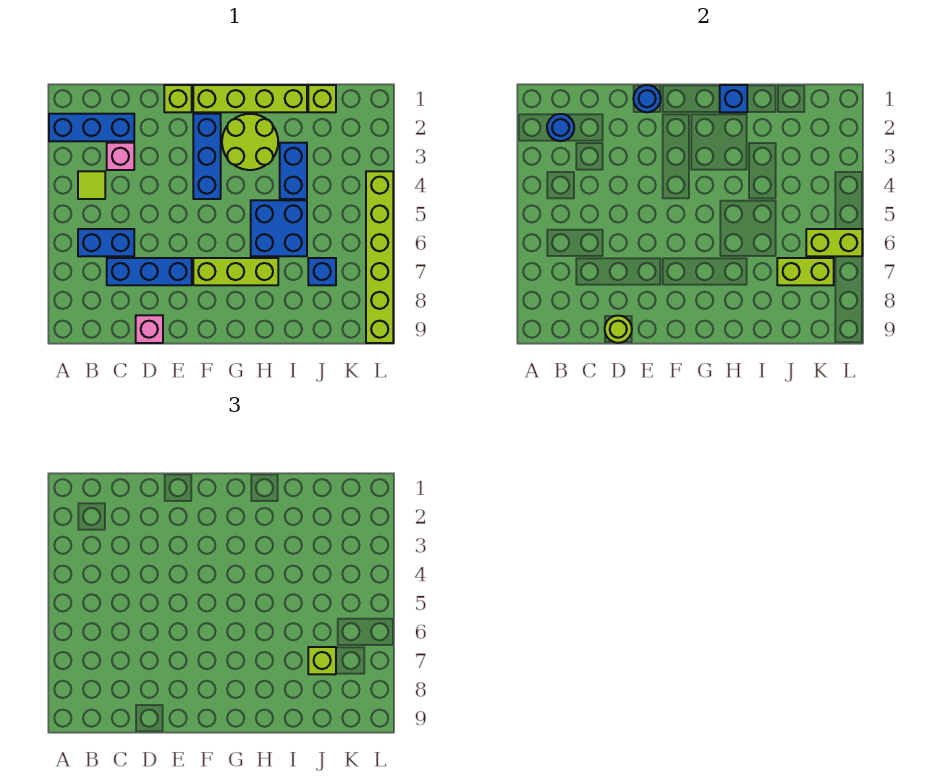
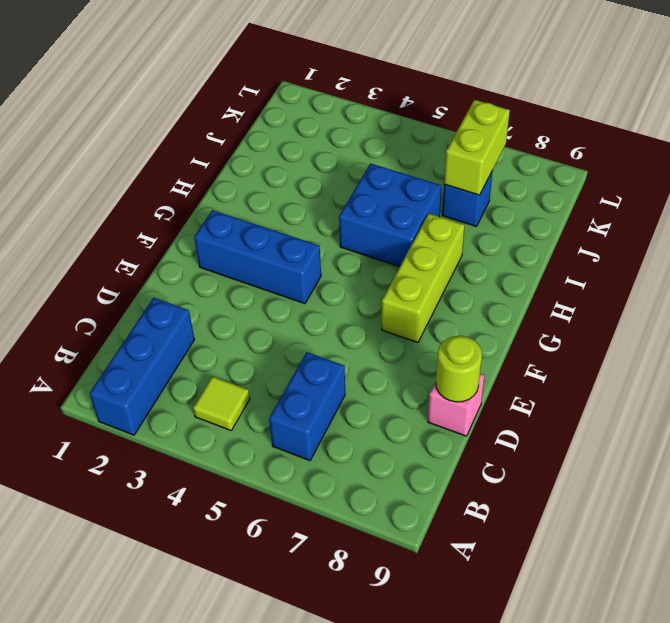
none -> pink 1x1 brick [107,143,134,170]
none -> blue 1x3 brick [107,258,192,285]
none -> lime 1x1 brick [164,85,192,112]

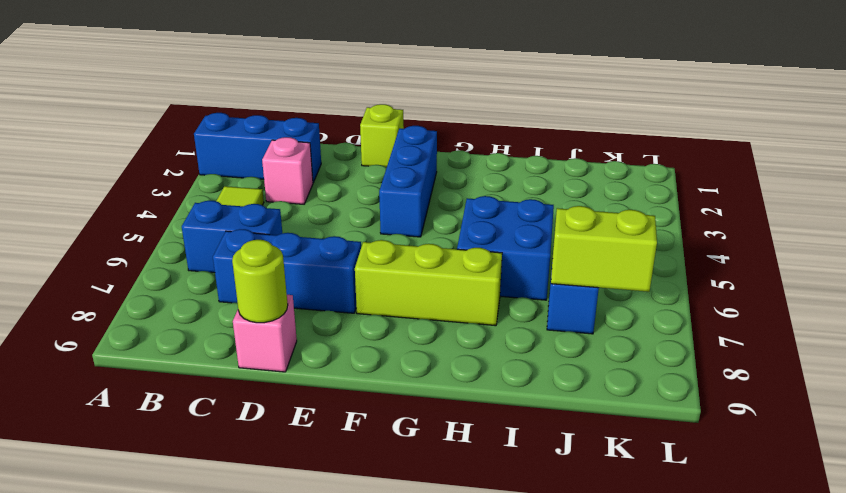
none -> lime 1x4 brick [193,85,307,112]
none -> lime 2x2 round brick [222,114,278,170]
none -> blue 1x2 brick [280,143,307,199]

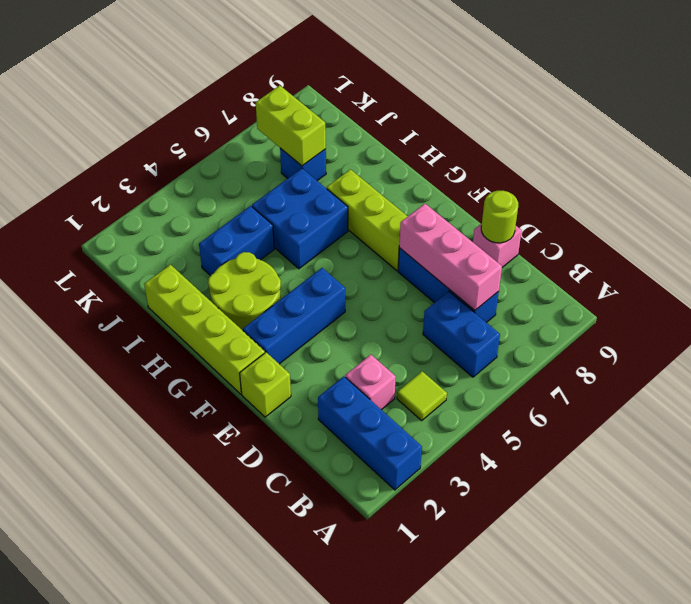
pink 1x3 brick [399,204,502,310] -> none
none -> lime 1x1 brick [308,85,336,112]
none -> lime 1x6 brick [366,171,393,343]
none -> blue 1x1 round brick [547,114,574,141]

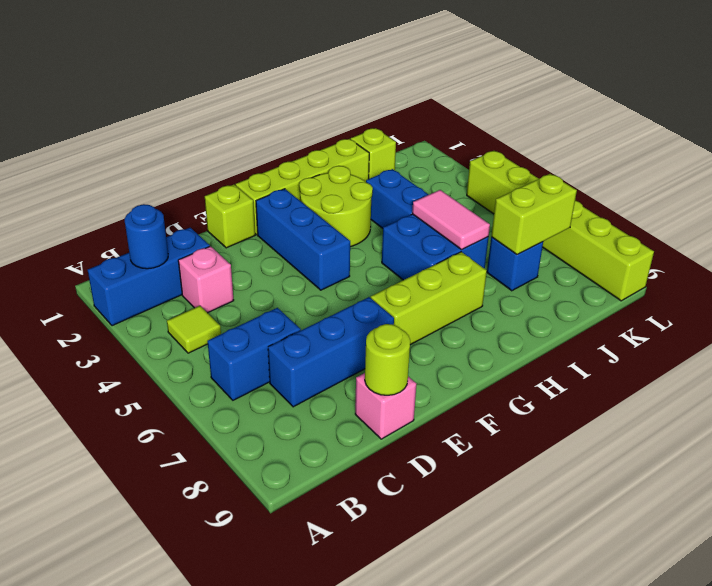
pink 1x2 tile [412,190,490,250] -> none
none -> blue 1x1 round brick [633,85,661,112]
none -> blue 1x1 brick [720,85,747,112]
none -> lime 1x2 brick [806,229,862,256]

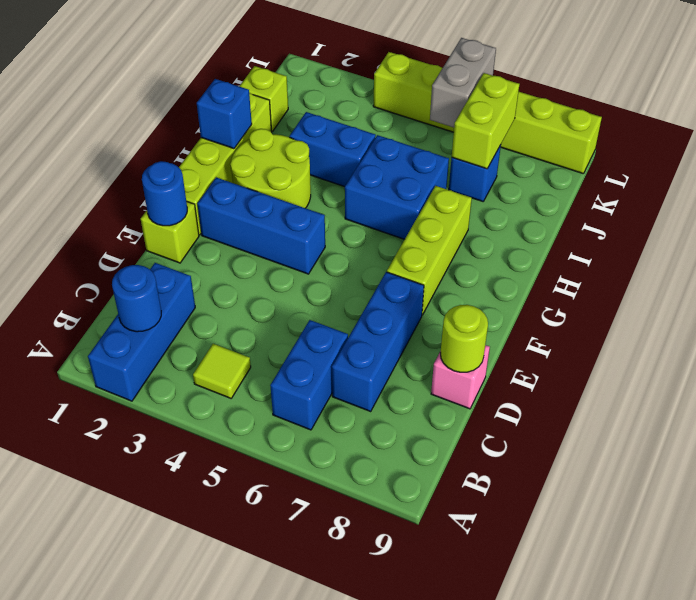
grey 1x2 brick [430,38,496,127] -> lime 1x2 brick [806,229,862,256]
none -> pink 1x1 brick [107,143,134,170]
none -> lime 1x1 brick [308,647,336,674]

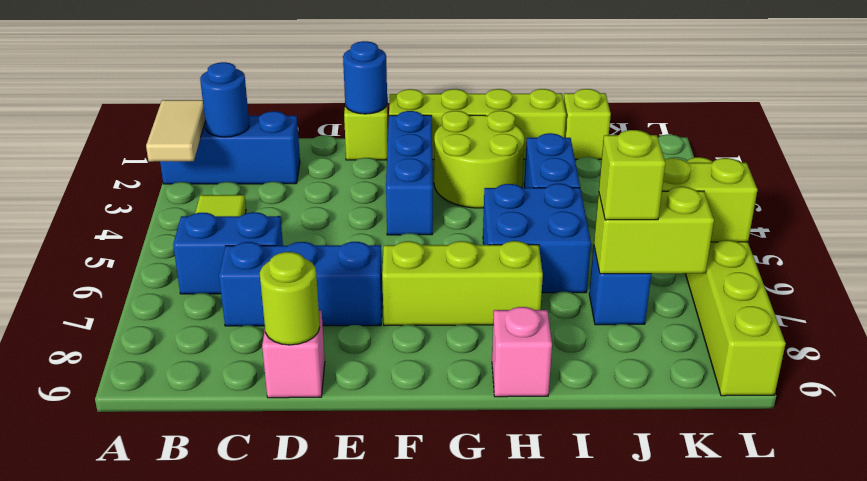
tan 1x2 tile [146,100,205,162] -> none
pink 1x1 brick [492,307,552,397] -> pink 1x1 brick moved to [107,143,134,170]
none -> blue 1x1 brick [720,85,747,112]

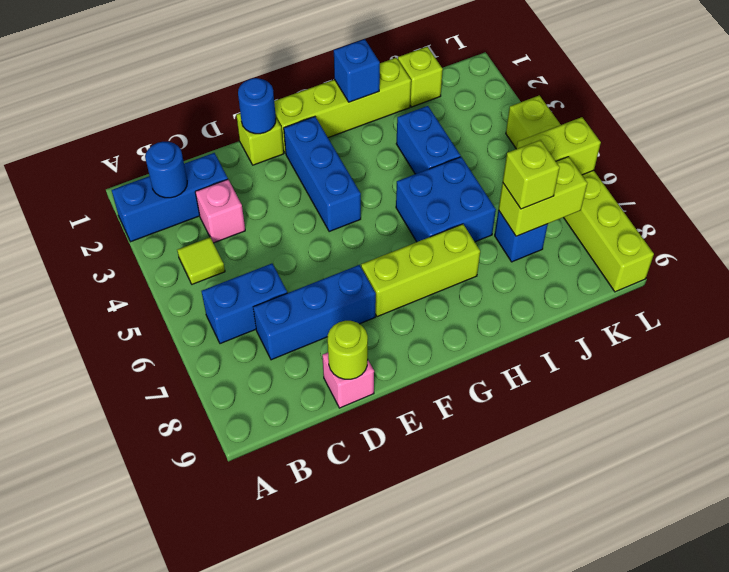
none -> lime 2x2 round brick [222,114,278,170]

